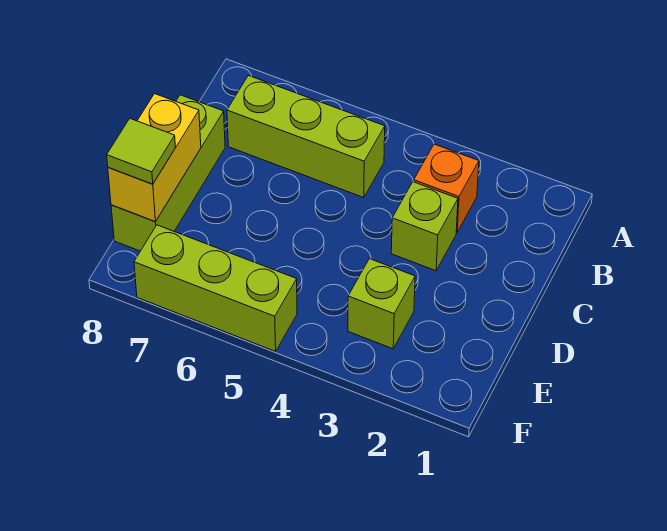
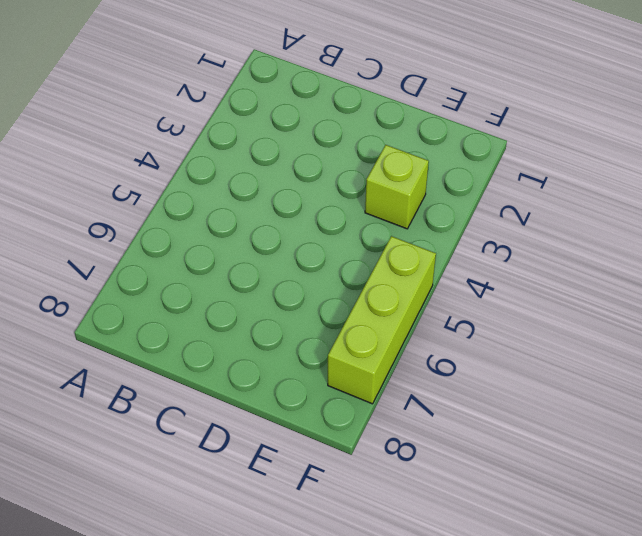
none -> orange 1x1 brick [413,144,479,233]
none -> lime 1x3 brick [227,75,385,198]

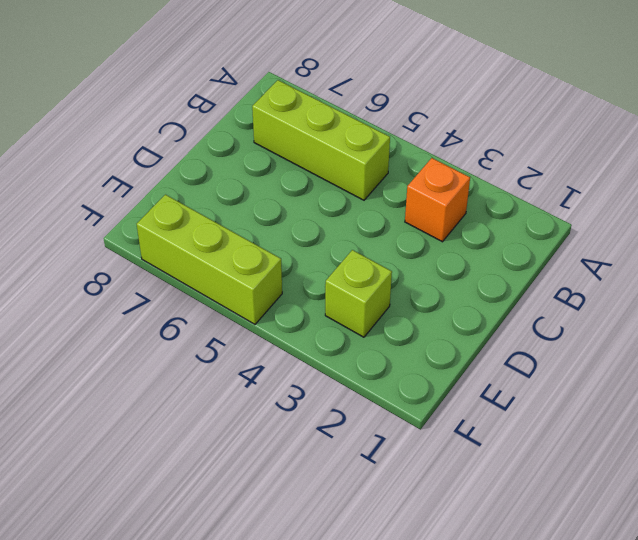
none -> lime 1x1 brick [391,182,458,271]
none -> lime 1x3 brick [111,95,225,251]

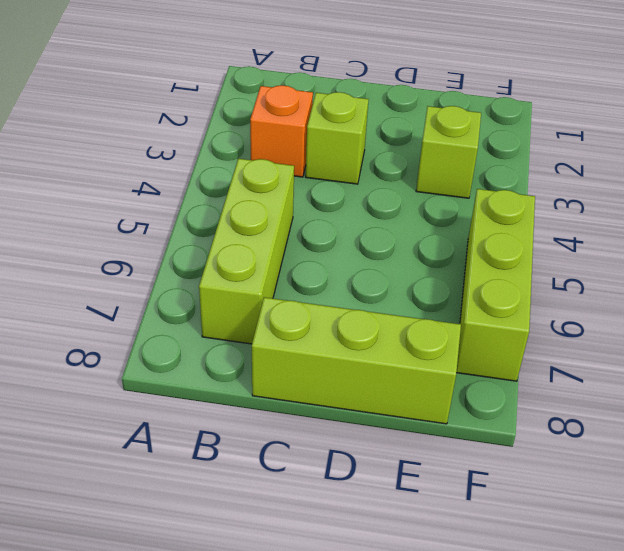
none -> yellow 1x2 brick [108,94,201,222]
none -> lime 1x1 tile [107,119,175,184]

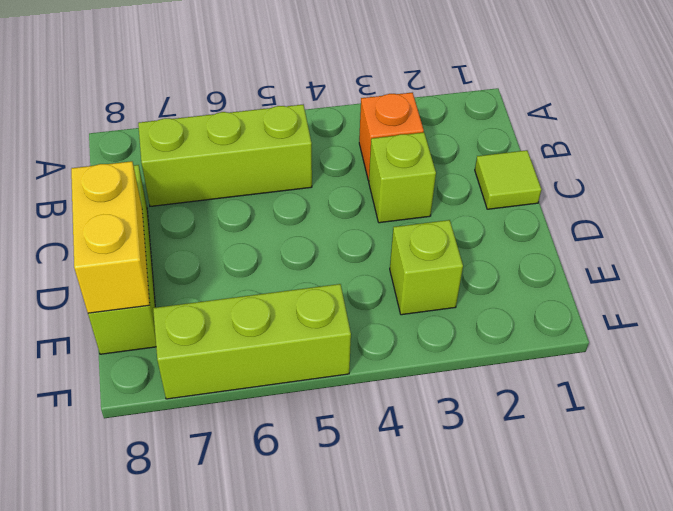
lime 1x1 tile [475,150,541,209] -> lime 1x1 tile moved to [107,119,175,184]

